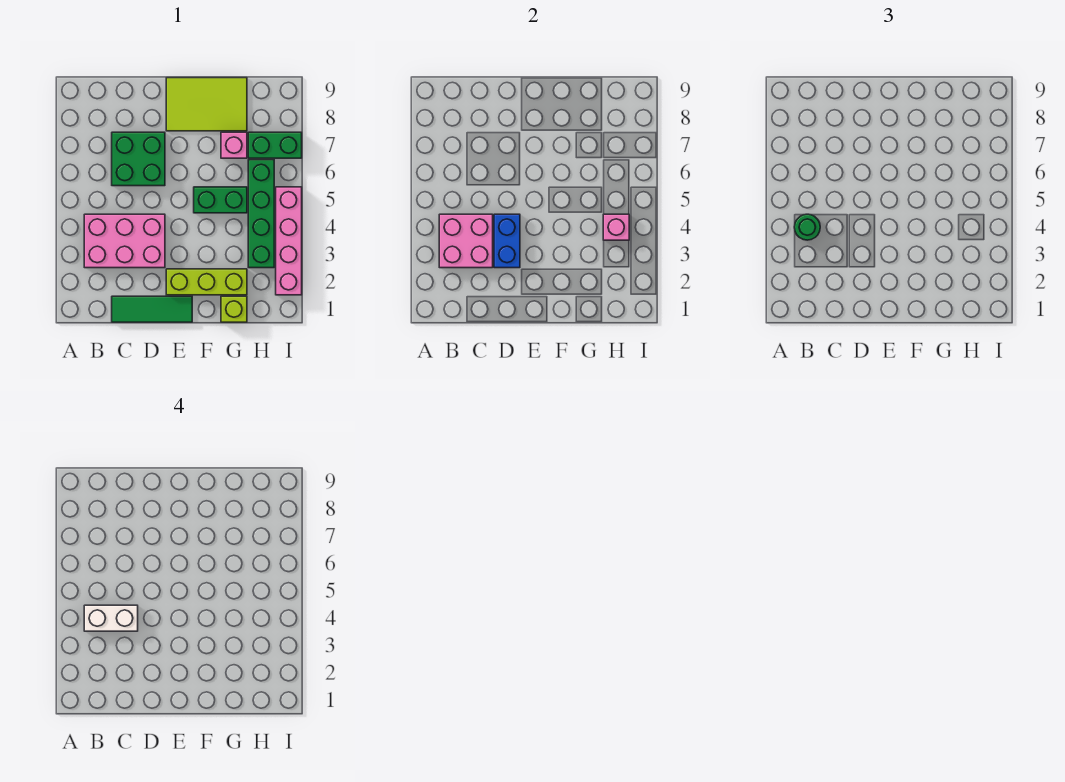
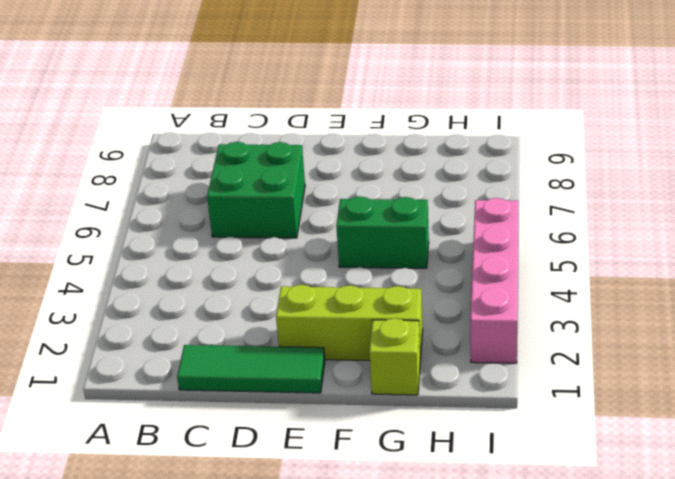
none -> pink 2x3 brick [84,214,165,268]
none -> lime 2x3 tile [166,78,247,131]
none -> pink 1x1 brick [221,132,247,158]

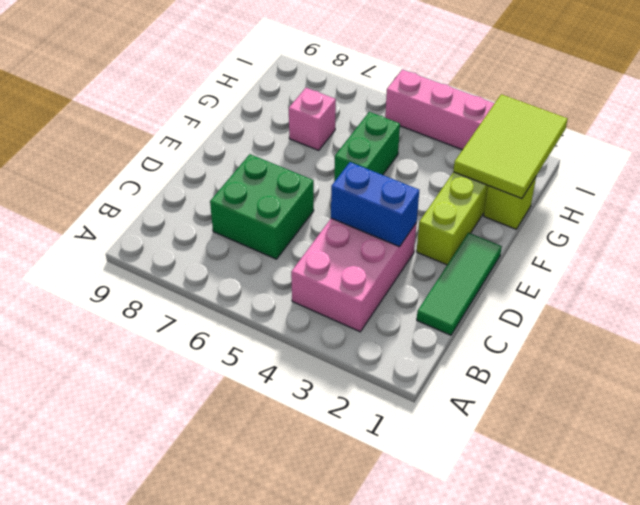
lime 2x3 tile [453,94,568,199] -> lime 2x3 tile moved to [166,78,247,131]
none -> green 1x4 brick [248,160,274,268]
none -> green 1x2 brick [248,132,302,158]
none -> pink 2x2 brick [439,214,493,268]

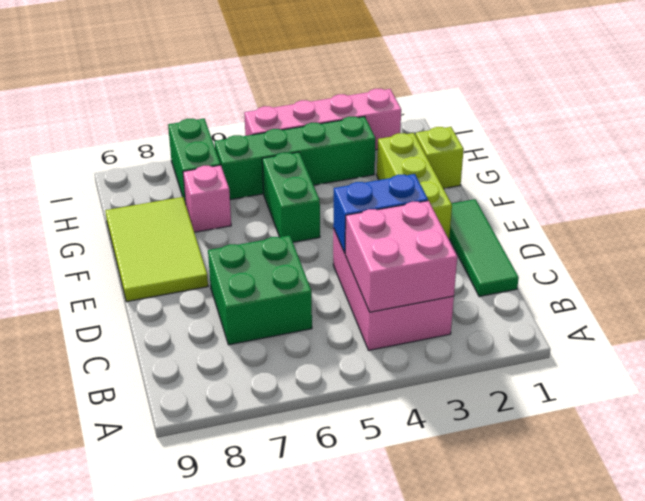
none -> pink 1x1 brick [603,214,629,240]
none -> green 1x1 round brick [794,214,820,240]
none -> white 1x2 brick [84,605,138,631]

